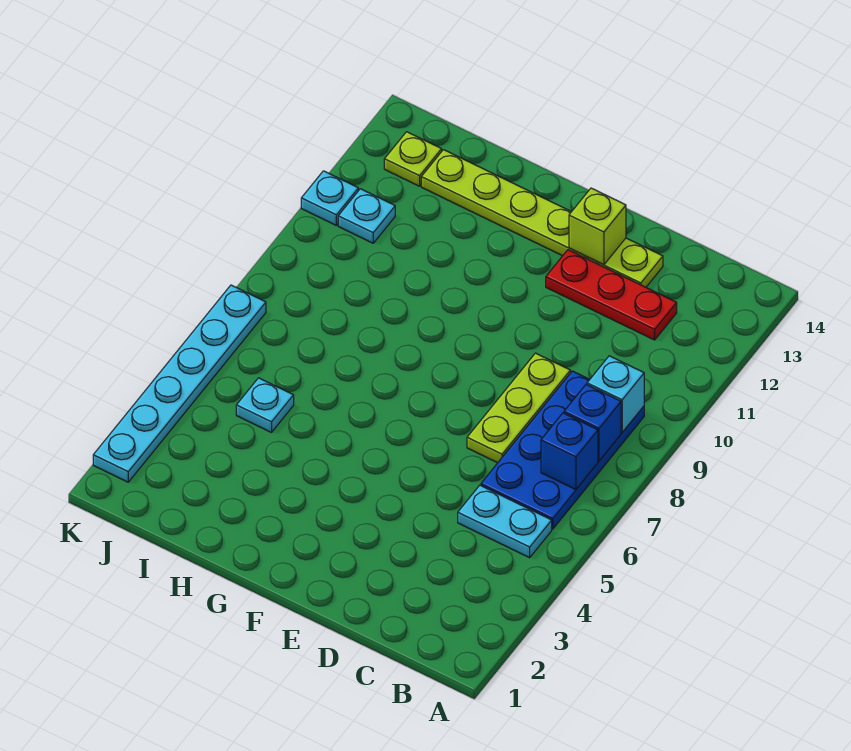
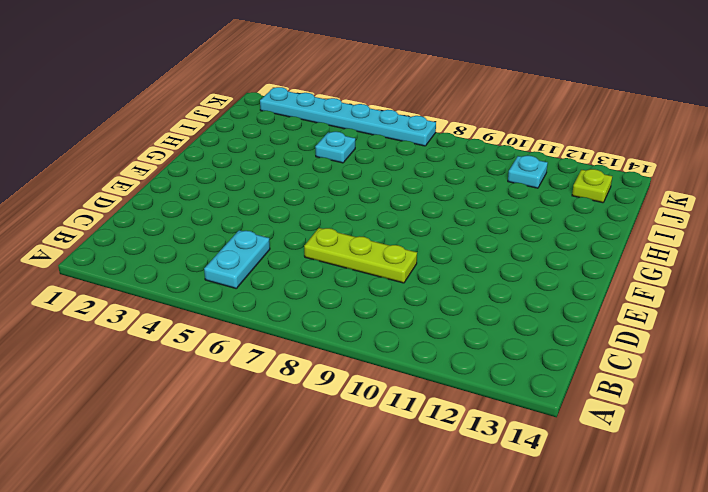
none -> blue 2x4 plate [481,371,644,529]
none -> red 1x3 plate [546,250,677,340]
none -> lime 1x6 plate [421,150,663,287]

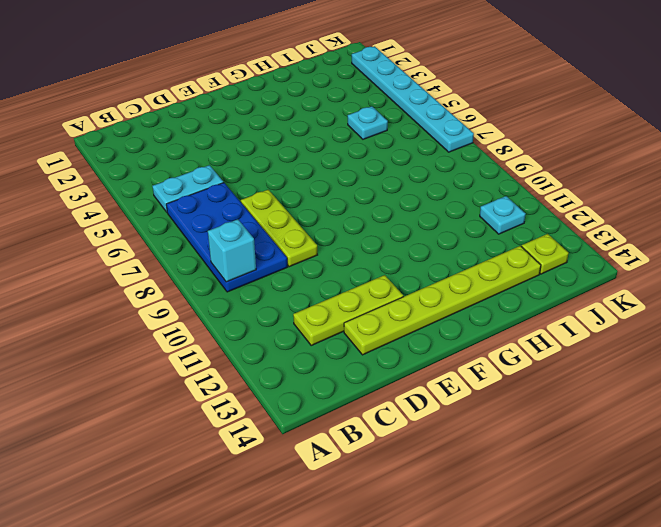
lime 1x3 plate [293,275,403,345] -> red 1x3 plate [546,250,677,340]
none -> cyan 1x1 plate [301,171,358,225]
none -> blue 1x1 brick [541,413,598,490]
none -> blue 1x1 brick [564,385,621,461]

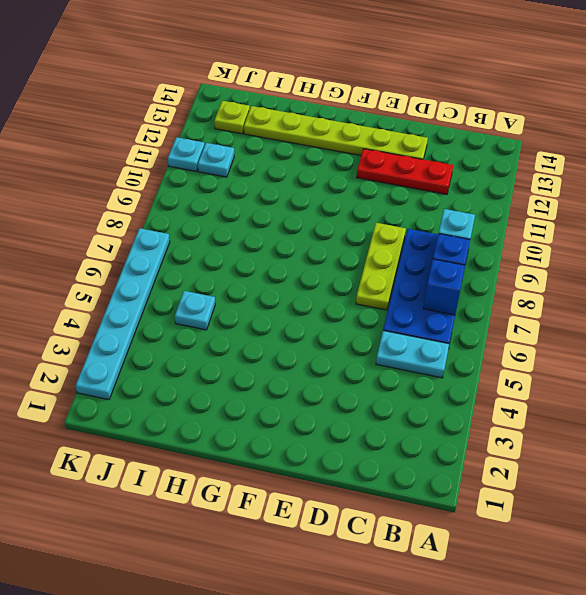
none -> lime 1x1 brick [569,188,626,265]

